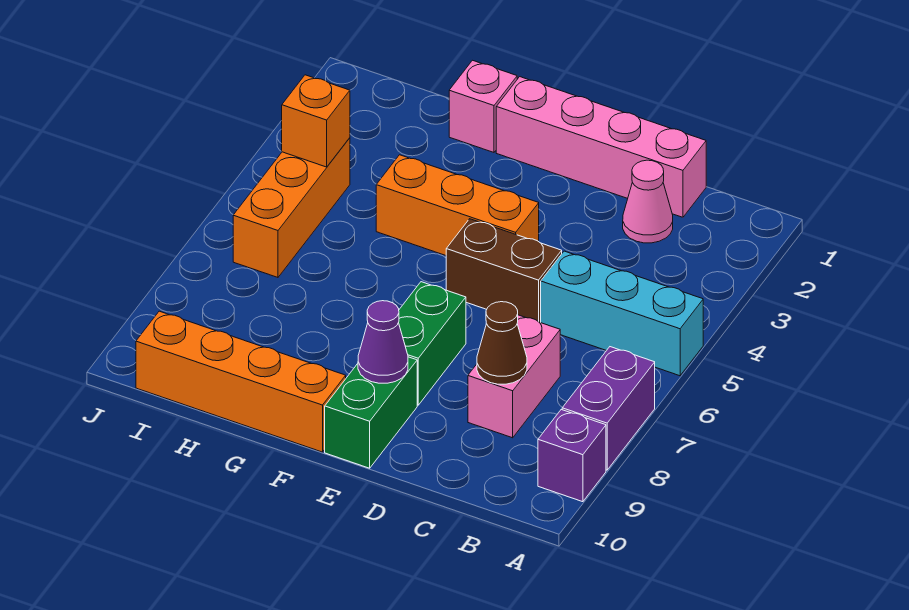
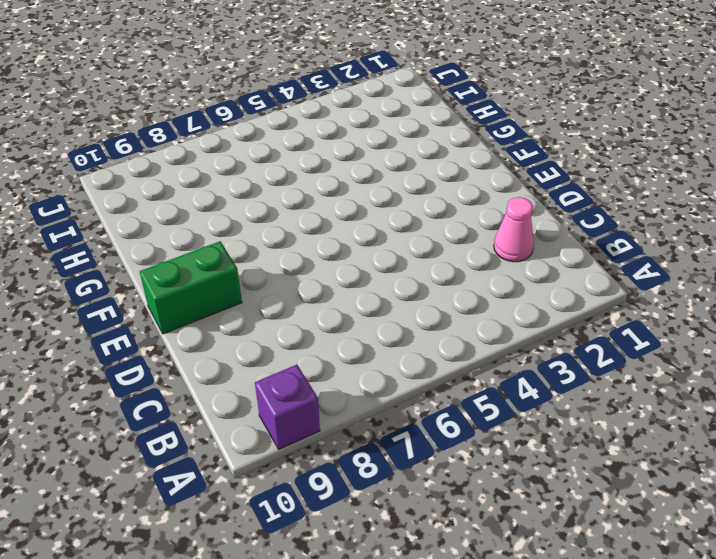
none -> cyan 1x3 brick [541,251,703,376]
none -> purple 1x2 brick [562,347,655,470]
none -> pink 1x4 brick [496,77,706,217]

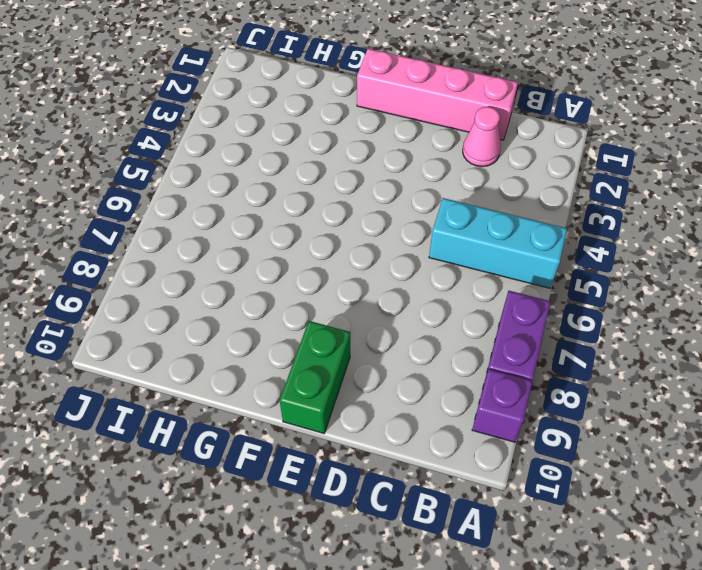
none -> pink 1x2 brick [468,315,560,438]
none -> brown 1x2 brick [446,219,562,323]
none -> orange 1x3 brick [376,155,539,255]

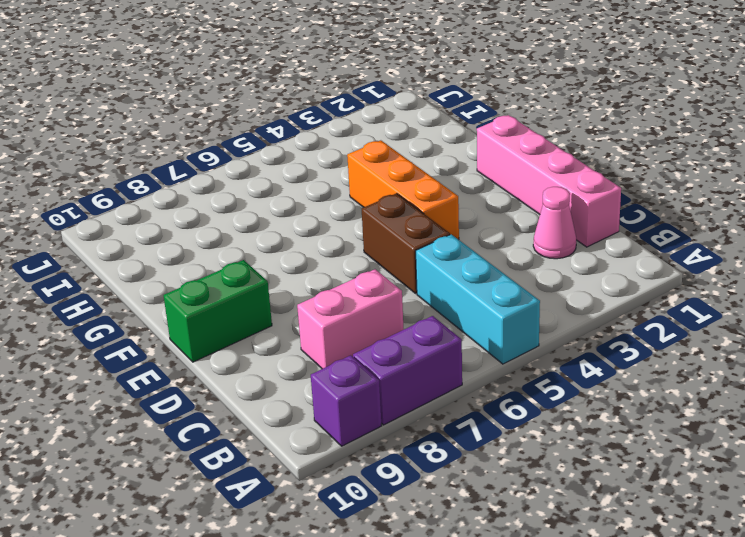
none -> green 1x2 brick [399,282,466,405]
none -> orange 1x4 brick [136,311,346,452]
none -> pink 1x1 brick [449,60,517,152]

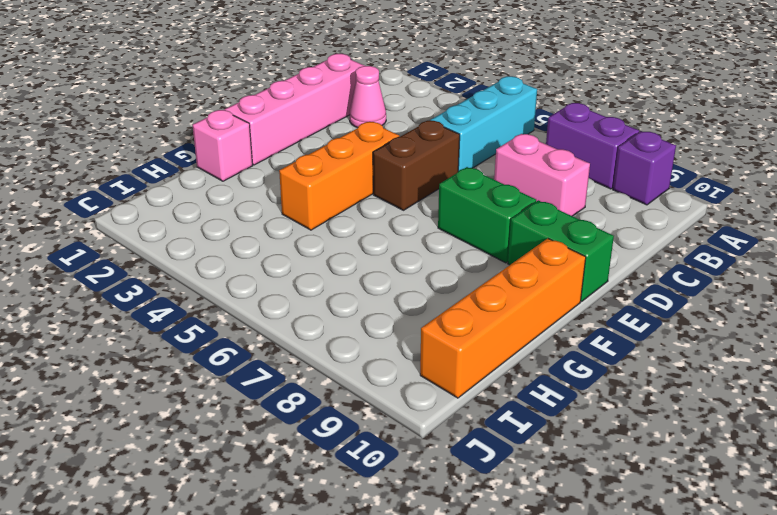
none -> orange 1x3 brick [233,138,350,277]
none -> brown 1x1 cone [477,302,527,384]
none -> purple 1x1 cone [358,301,408,383]

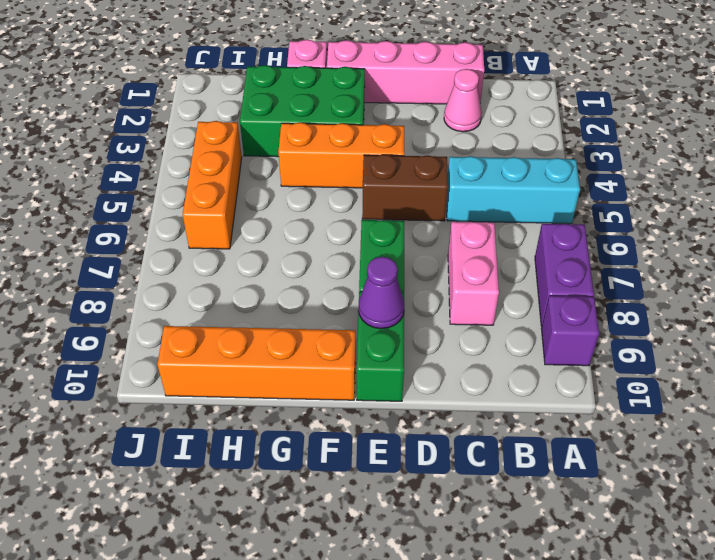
green 2x3 brick [240,65,365,157] -> none
none -> brown 1x1 cone [477,302,527,384]
none -> orange 1x1 brick [282,75,350,167]

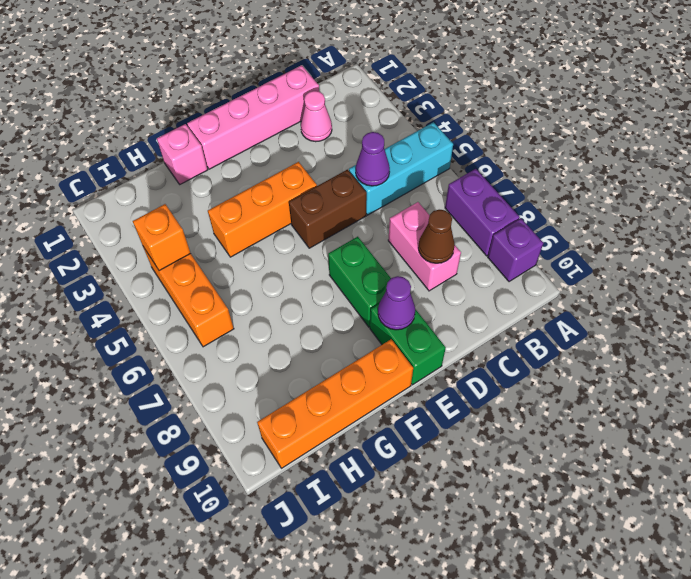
purple 1x1 cone [356,132,390,186] -> none

